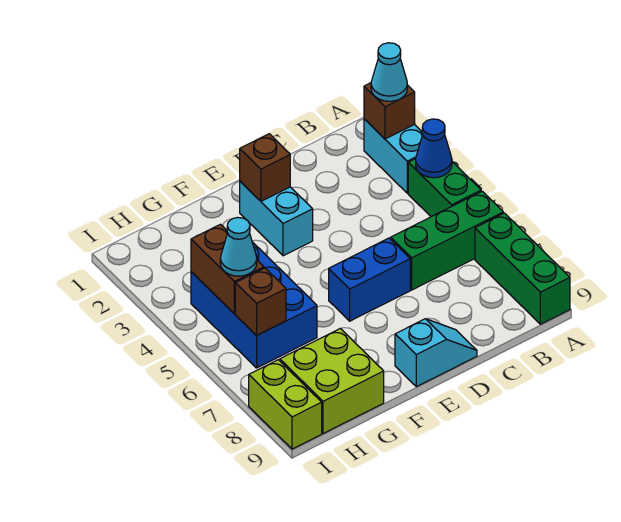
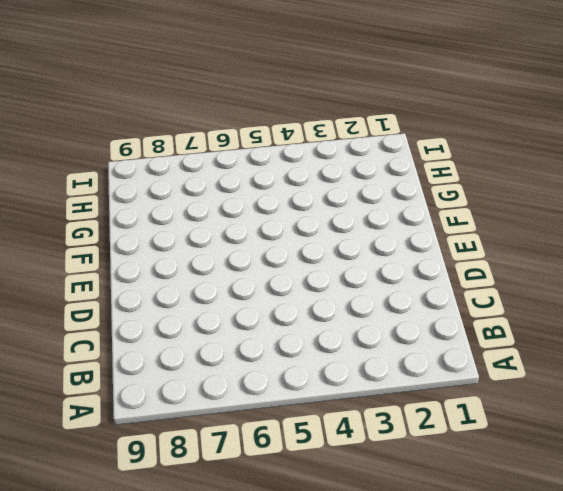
none -> cyan 1x2 brick [364,119,423,193]
none -> green 1x2 brick [408,159,481,217]
none -> green 1x3 brick [391,191,503,290]

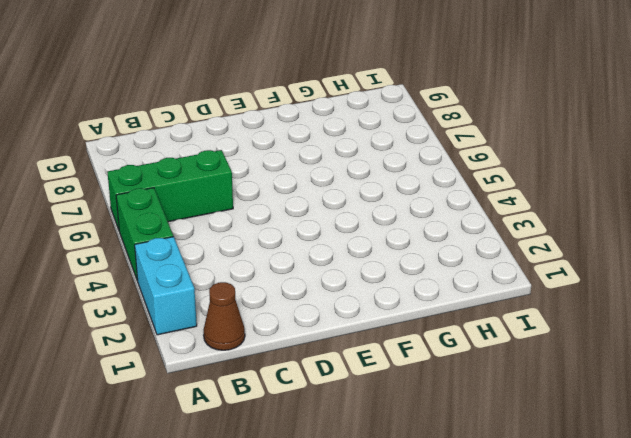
brown 1x1 cone [204,282,245,350] -> none
none -> green 1x3 brick [475,213,570,324]
none -> blue 1x2 brick [329,238,410,321]
none -> cyan 1x2 slope [395,319,477,387]

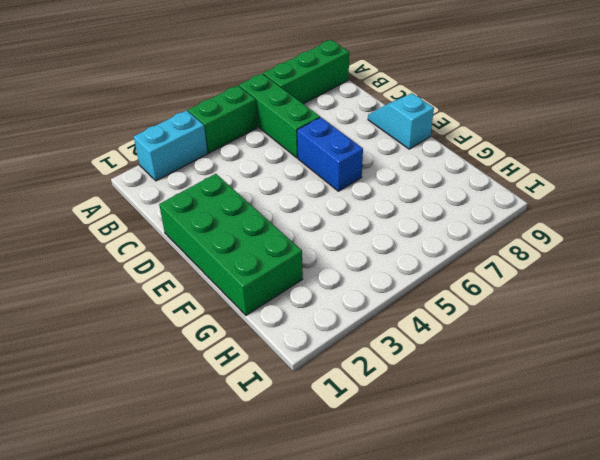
green 2x4 brick [159,174,303,315] -> cyan 1x2 brick [240,181,313,256]
none -> blue 2x3 brick [191,242,317,368]
none -> lime 2x2 brick [280,328,384,434]
none -> lime 1x2 brick [249,360,322,449]

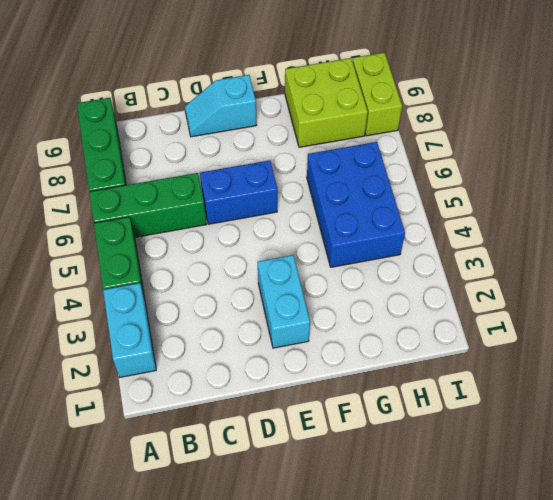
none -> brown 1x1 brick [364,83,415,139]
none -> blue 1x1 cone [416,119,452,178]
none -> brown 1x1 brick [240,134,290,201]

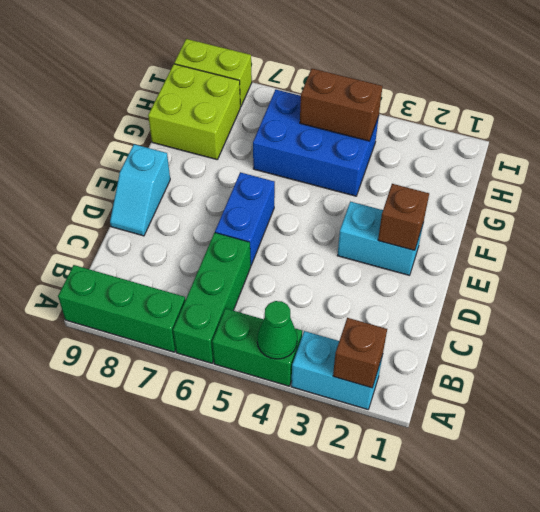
green 1x1 cone [257,301,297,359] -> blue 1x1 cone [416,119,452,178]
none -> brown 1x1 brick [235,268,286,336]
none -> cyan 1x1 cone [371,43,407,101]
none -> cyan 1x1 cone [220,217,257,276]

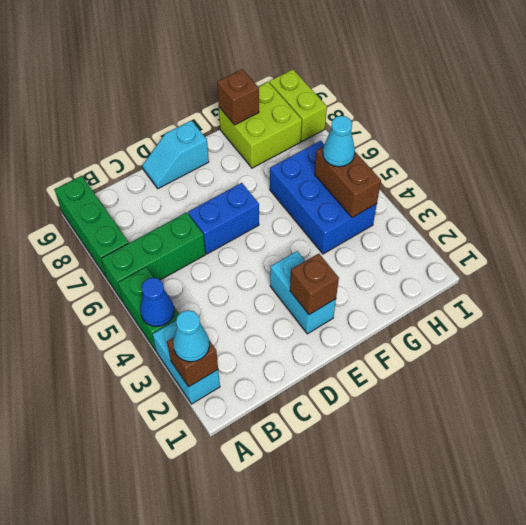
brown 1x1 brick [217,69,259,125] -> brown 1x1 brick moved to [235,268,286,336]

